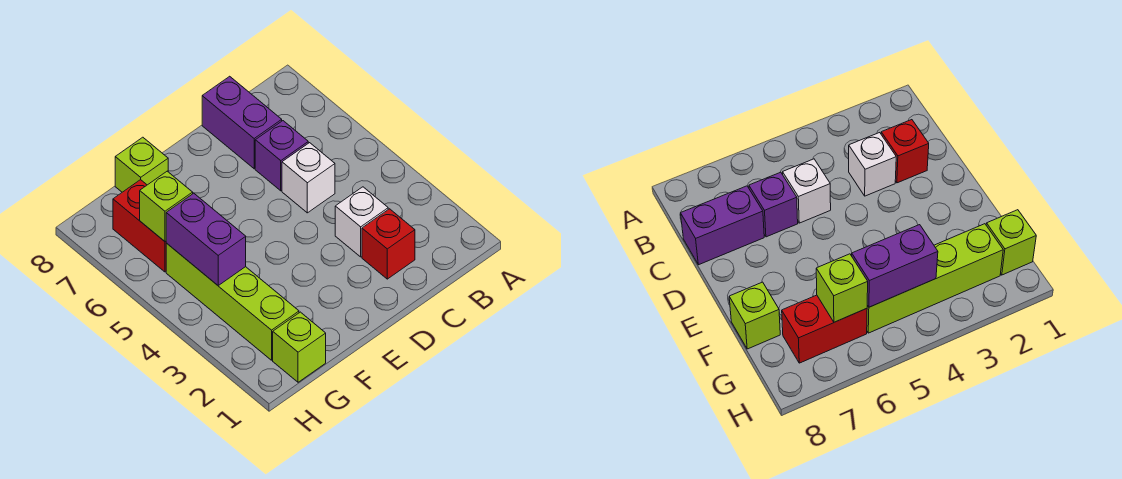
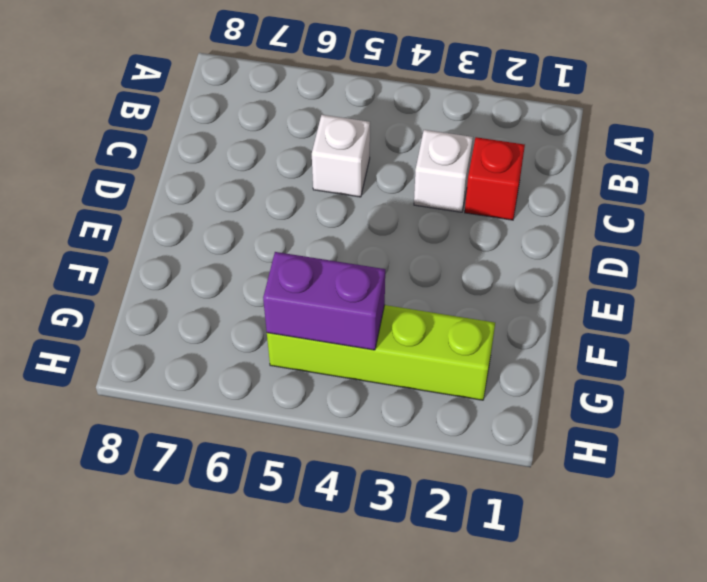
none -> purple 1x1 brick [255,121,308,191]
none -> purple 1x2 brick [202,76,282,169]

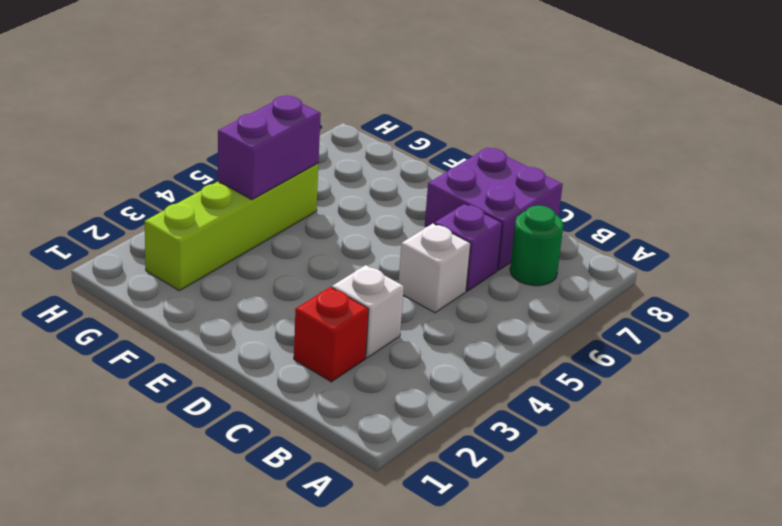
green 1x1 round brick [510,206,563,286] -> none
purple 2x2 brick [424,147,563,270] -> purple 1x2 brick [202,76,282,169]
none -> lime 1x1 brick [115,137,168,192]
none -> lime 1x1 brick [273,312,326,382]

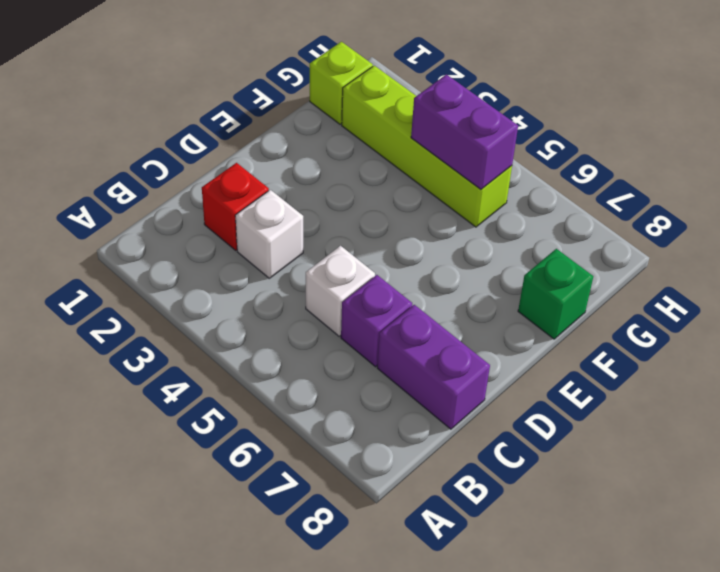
green 1x1 brick [518,249,593,339] -> lime 1x1 brick [115,137,168,192]
none -> red 1x2 brick [113,180,166,272]
none -> lime 1x1 brick [140,171,193,241]

